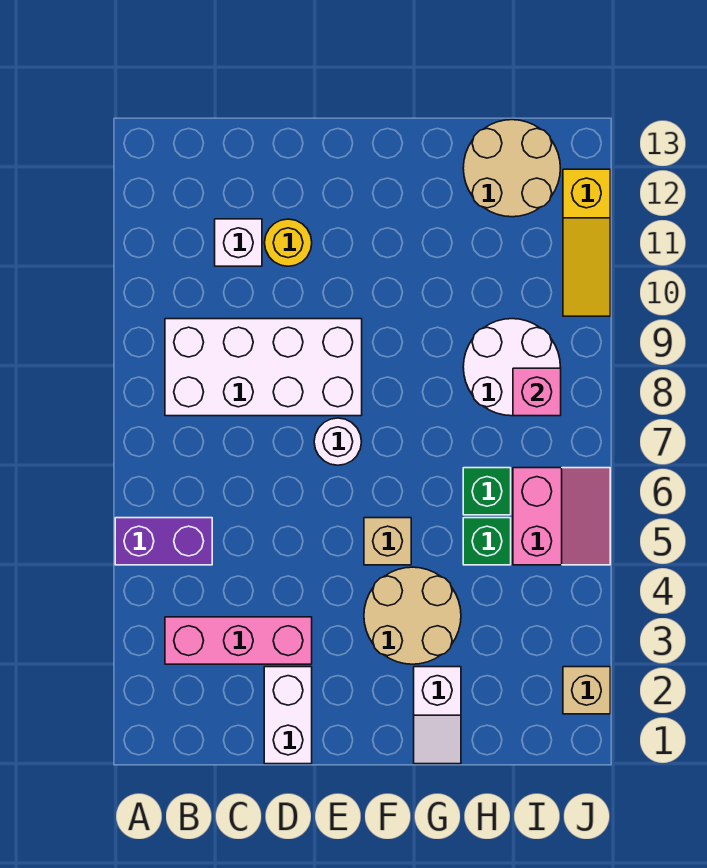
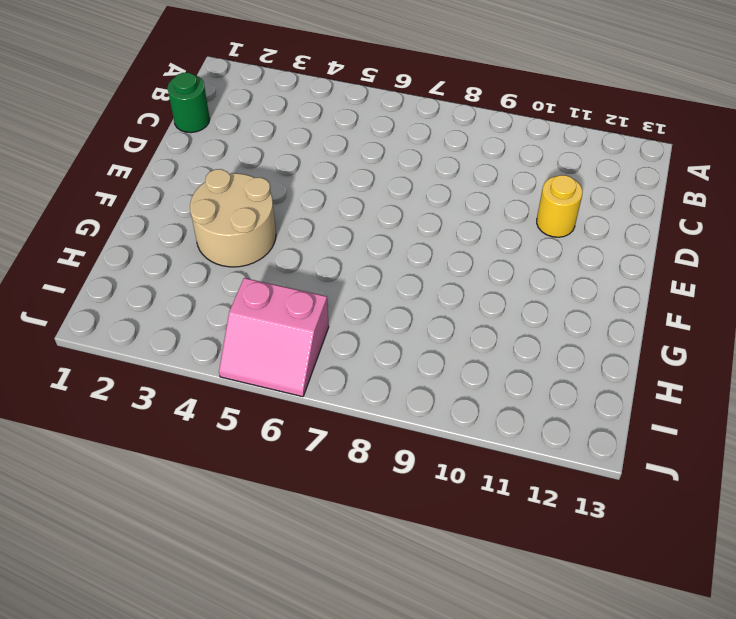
green 1x1 round brick [168,73,210,133] -> none
none -> purple 1x2 brick [115,518,212,565]
none -> pink 1x3 brick [165,617,312,664]
none -> white 2x4 brick [165,319,362,416]

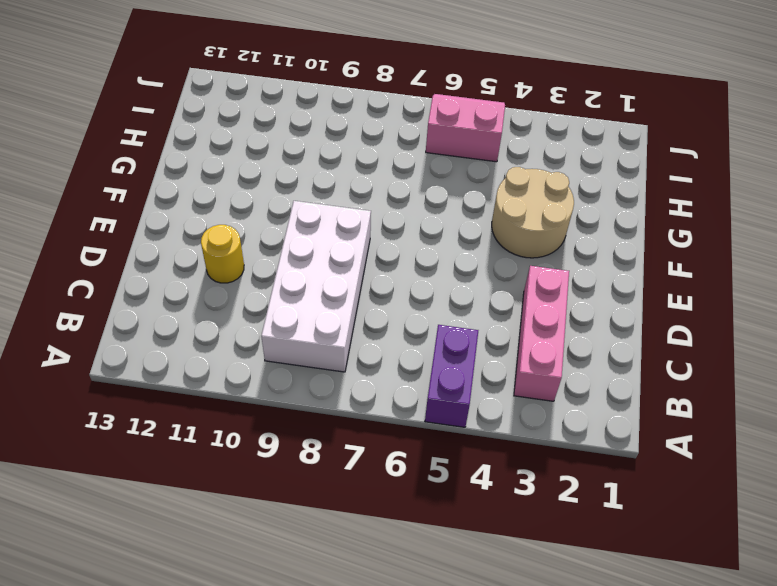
none -> white 1x1 brick [215,219,262,266]
none -> white 1x2 brick [264,667,312,764]
none -> white 1x1 round brick [314,418,362,465]

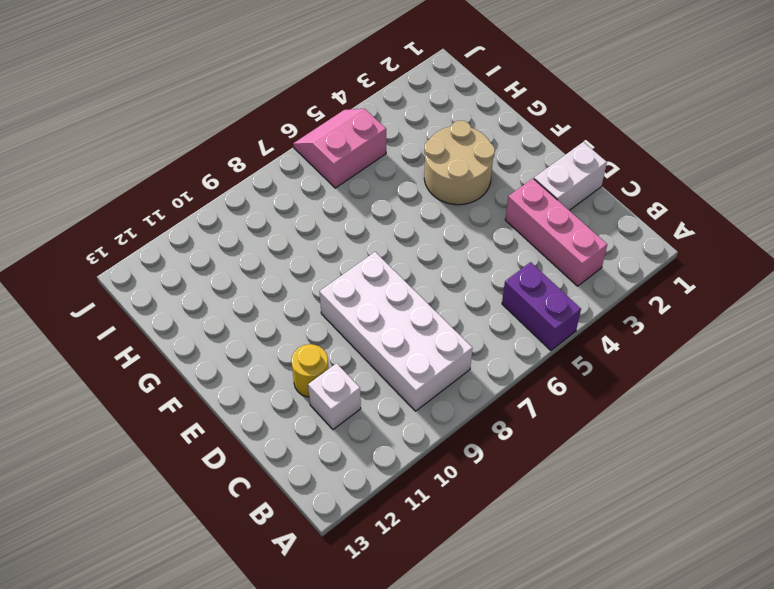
none -> white 1x1 round brick [314,418,362,465]
none -> tan 1x1 brick [364,518,411,565]
none -> white 1x2 slope [414,667,461,764]

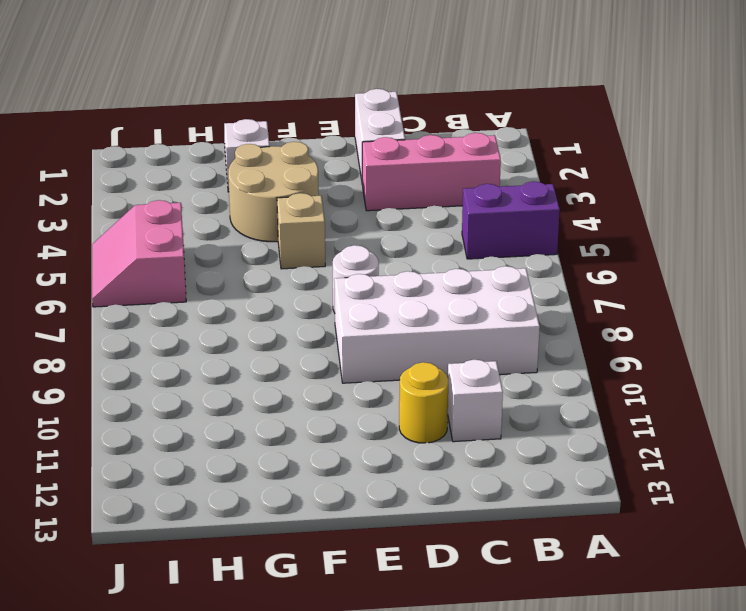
none -> green 1x1 brick [463,518,511,565]
none -> green 1x1 brick [463,468,511,515]
none -> white 2x2 round brick [463,319,560,416]

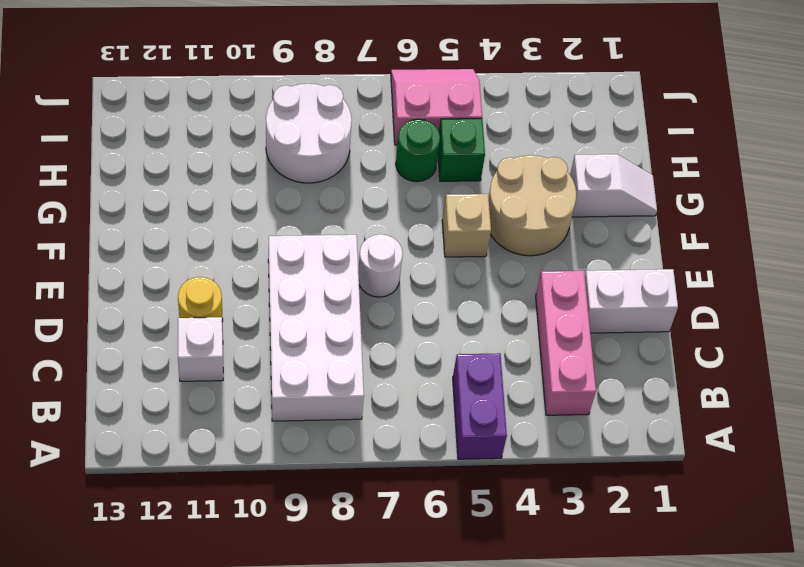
green 1x1 round brick [396,119,440,182] -> green 1x1 brick [463,468,511,515]
none -> tan 2x2 round brick [463,120,560,217]
none -> tan 1x1 brick [563,667,610,714]
none -> yellow 1x3 slope [563,169,610,316]

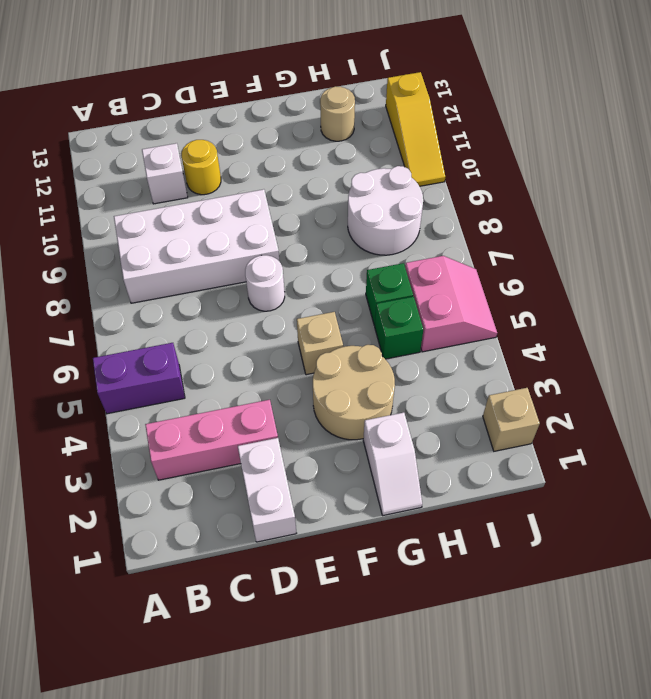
tan 1x1 round brick [320,86,355,141] -> tan 2x2 round brick [463,120,560,217]
none -> pink 1x1 brick [513,368,561,416]

